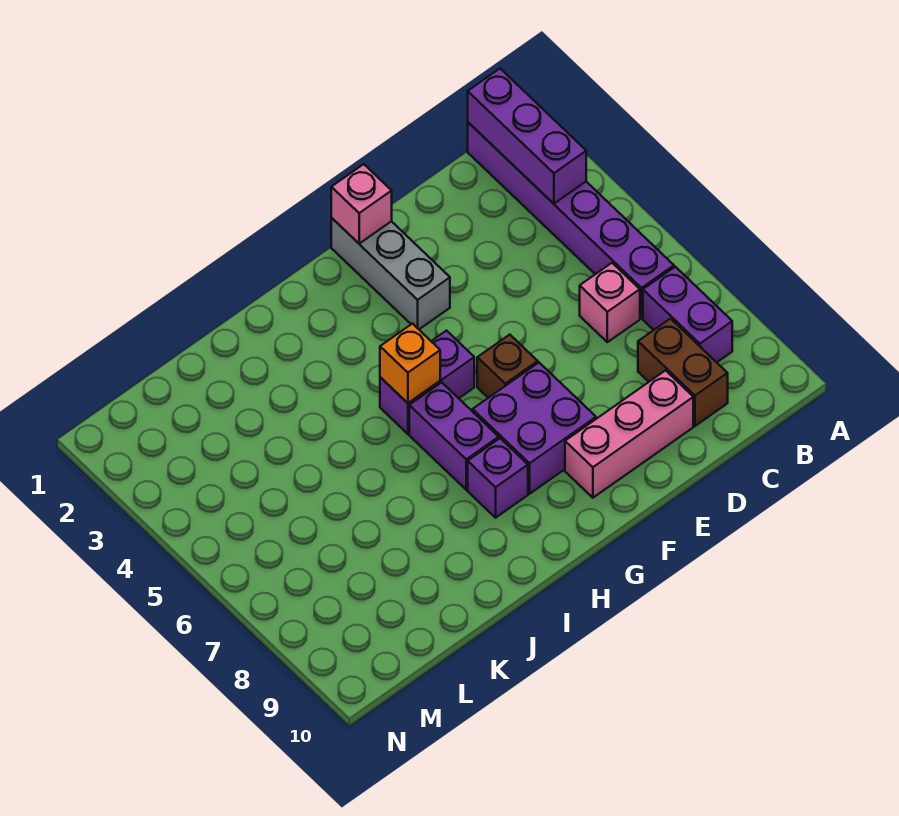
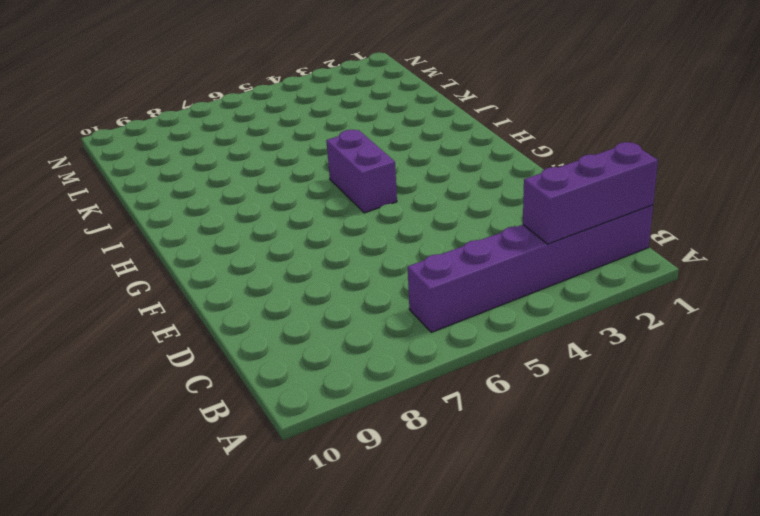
none -> purple 1x2 brick [643,267,732,362]
none -> pink 1x1 brick [580,263,640,342]
none -> brown 1x2 brick [638,319,728,426]

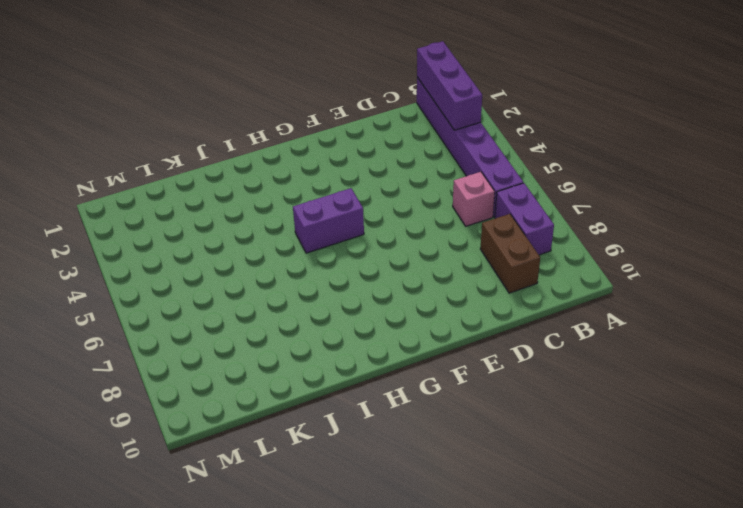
none -> pink 1x3 brick [565,370,693,498]
none -> grey 1x3 brick [331,218,450,329]
none -> brown 1x1 brick [477,335,538,398]

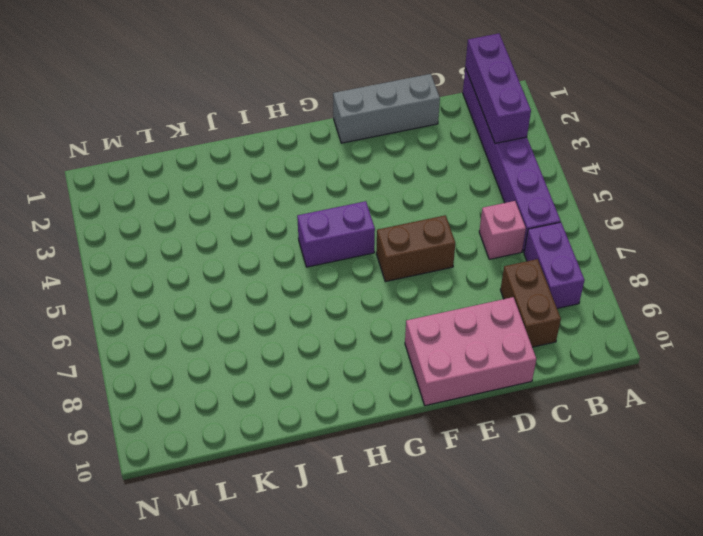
grey 1x3 brick [333,74,440,143] -> grey 1x3 brick turned to [331,218,450,329]
pink 2x3 brick [405,297,536,406] -> pink 1x3 brick [565,370,693,498]
brown 1x2 brick [376,215,455,282] -> brown 1x1 brick [477,335,538,398]
none -> purple 2x2 brick [473,363,596,494]
none -> purple 1x2 brick [409,382,499,490]
none -> purple 1x1 brick [468,438,528,518]

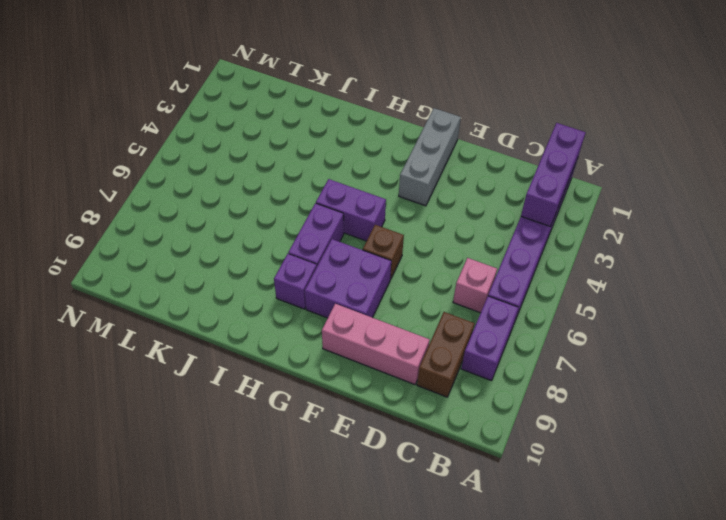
none -> pink 1x1 brick [331,164,392,244]
none -> orange 1x1 brick [380,324,440,403]

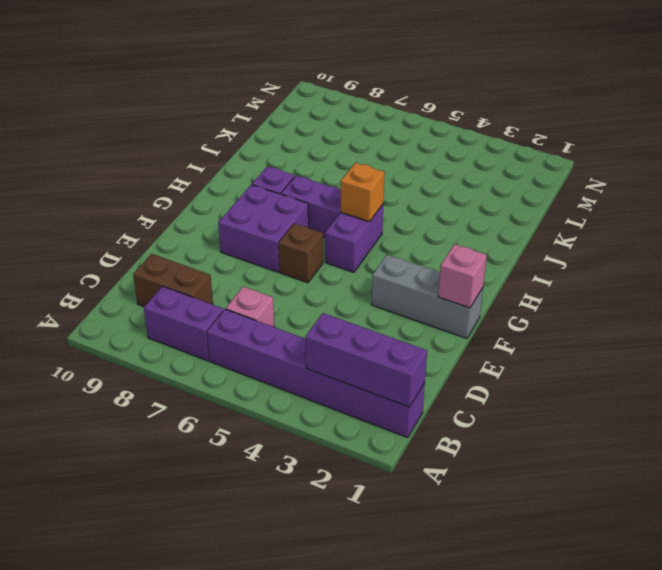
none -> pink 1x3 brick [565,370,693,498]

